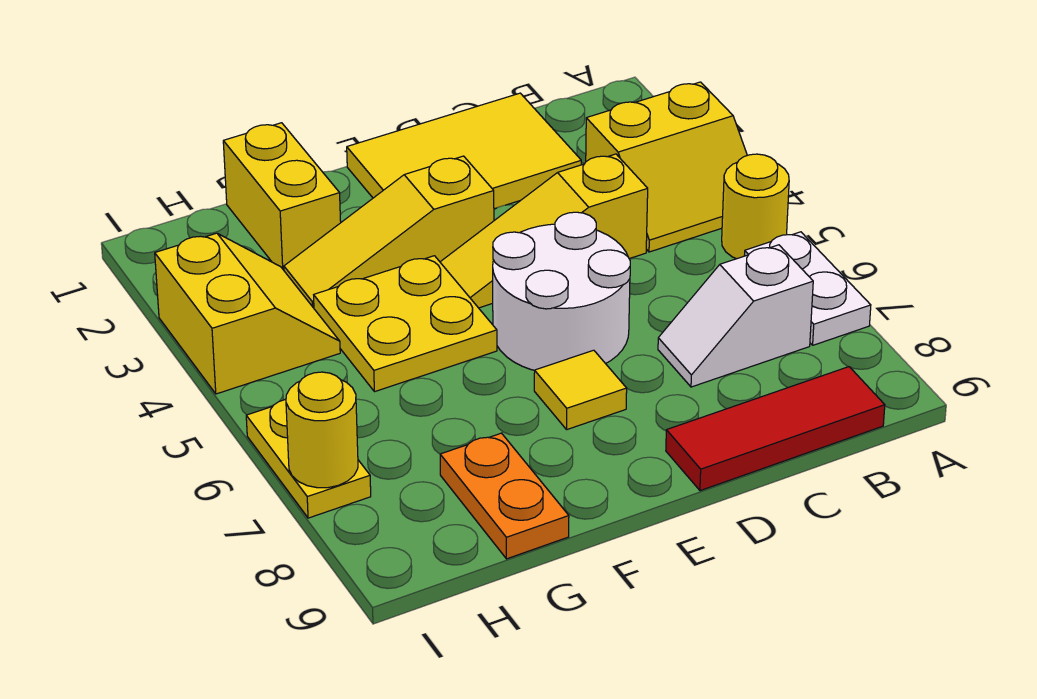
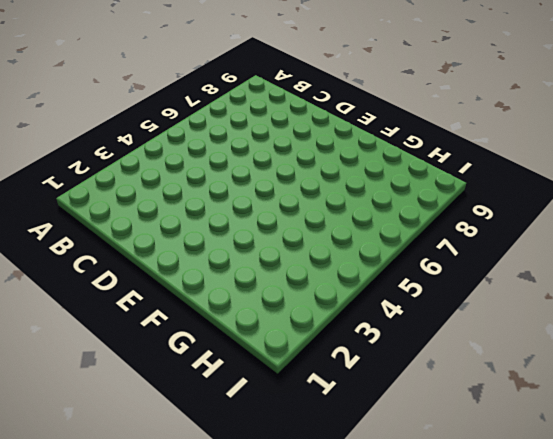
none -> yellow 2x2 slope [586,82,747,252]
none -> yellow 1x1 round brick [722,154,789,259]
none -> white 1x2 plate [744,232,871,345]

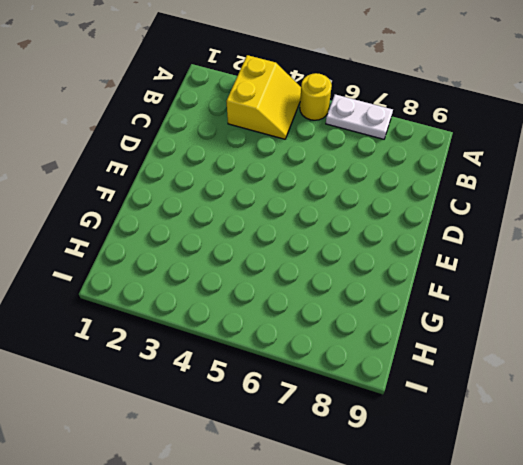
none -> white 1x2 slope [658,245,813,387]
none -> red 1x3 tile [666,367,885,491]
none -> yellow 2x3 tile [347,93,581,209]

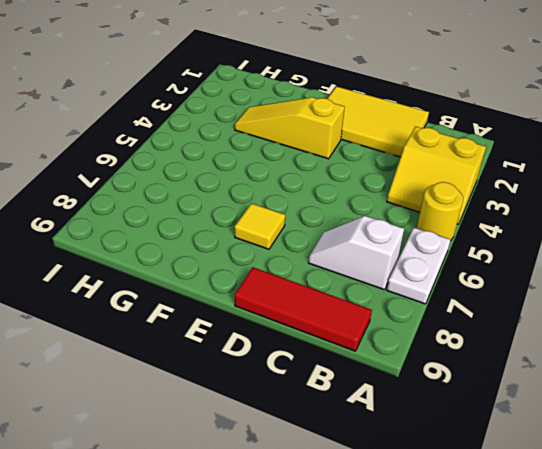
none -> yellow 1x3 slope [440,154,648,308]
none -> white 2x2 round brick [493,212,630,370]
none -> yellow 2x2 plate [314,256,497,392]

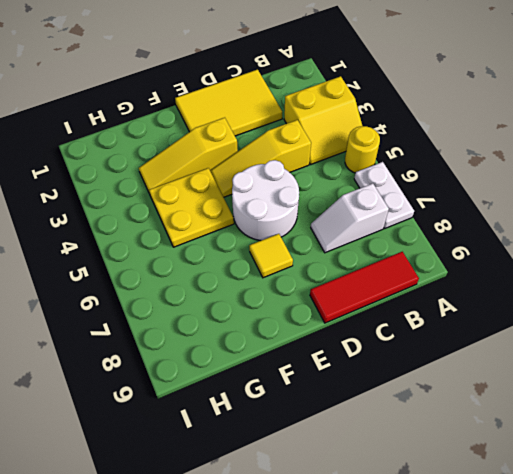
none -> yellow 1x2 brick [223,123,341,270]
none -> orange 1x2 plate [440,433,569,559]
none -> yellow 2x2 slope [155,233,340,394]

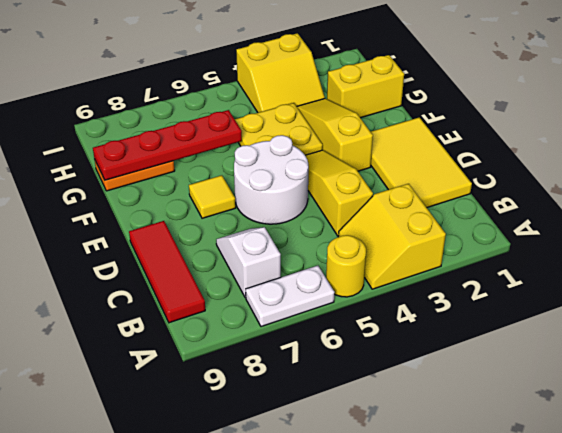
red 1x4 plate [93,110,242,180] -> none
none -> yellow 1x2 plate [246,399,371,518]
none -> yellow 1x1 round brick [286,372,358,488]

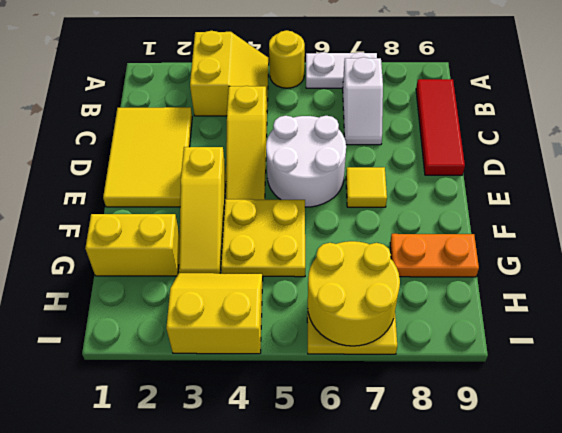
yellow 2x2 round brick [308,241,400,346] -> yellow 1x1 round brick [286,372,358,488]

